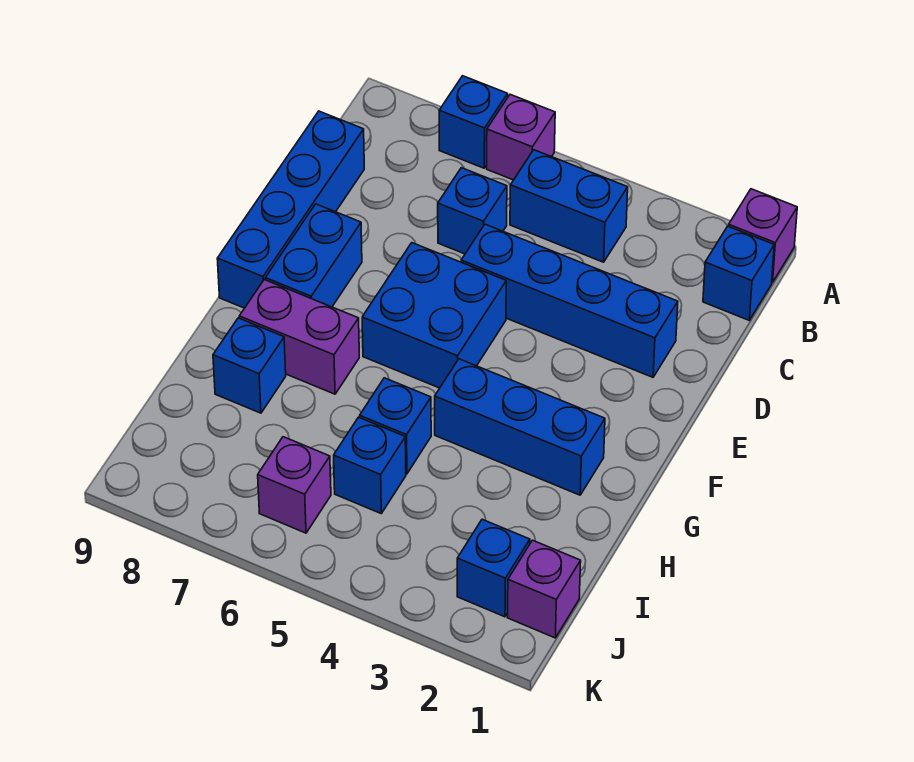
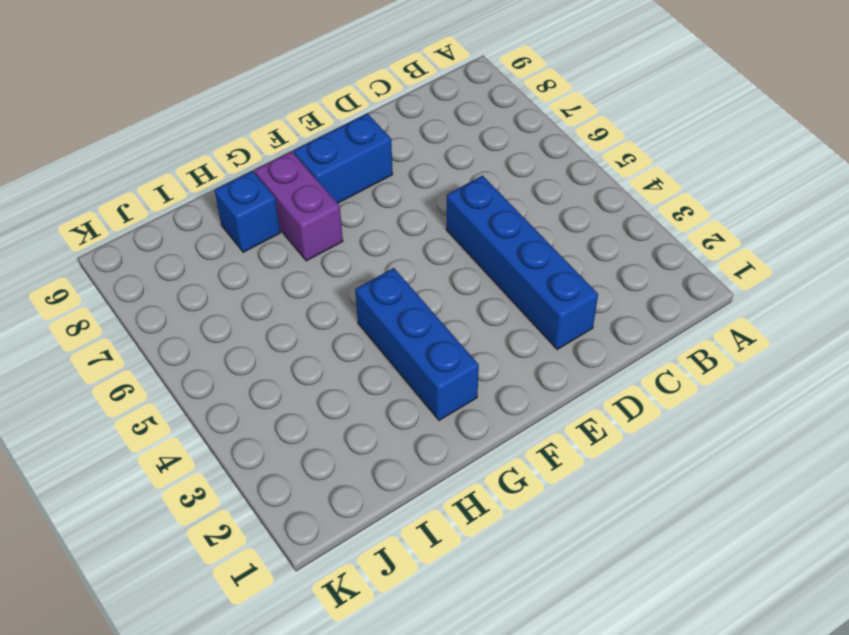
none -> purple 1x1 brick [729,189,797,283]
none -> purple 1x1 brick [487,94,555,180]
none -> blue 1x1 brick [439,76,508,168]

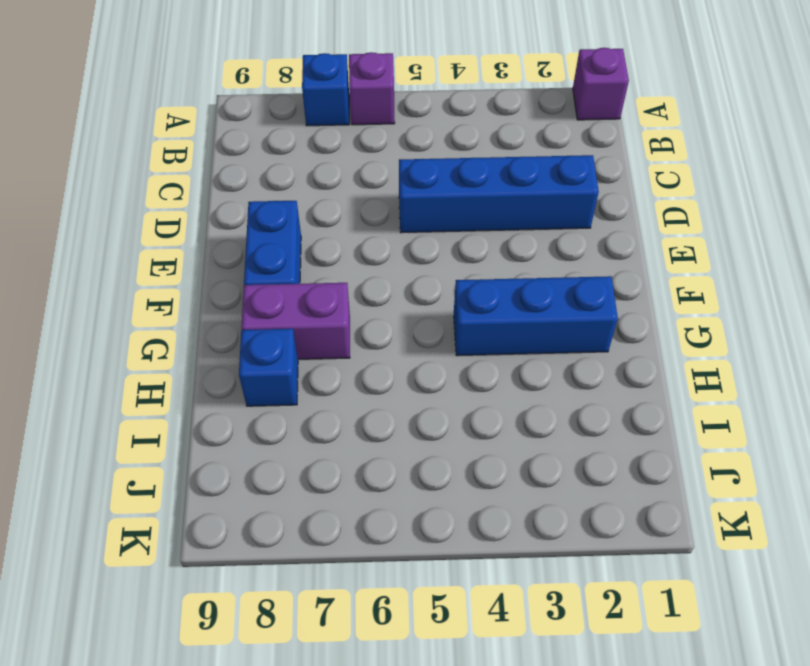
none -> blue 1x1 brick [703,226,774,320]
none -> blue 1x2 brick [510,150,628,262]
none -> blue 1x1 brick [438,168,507,254]

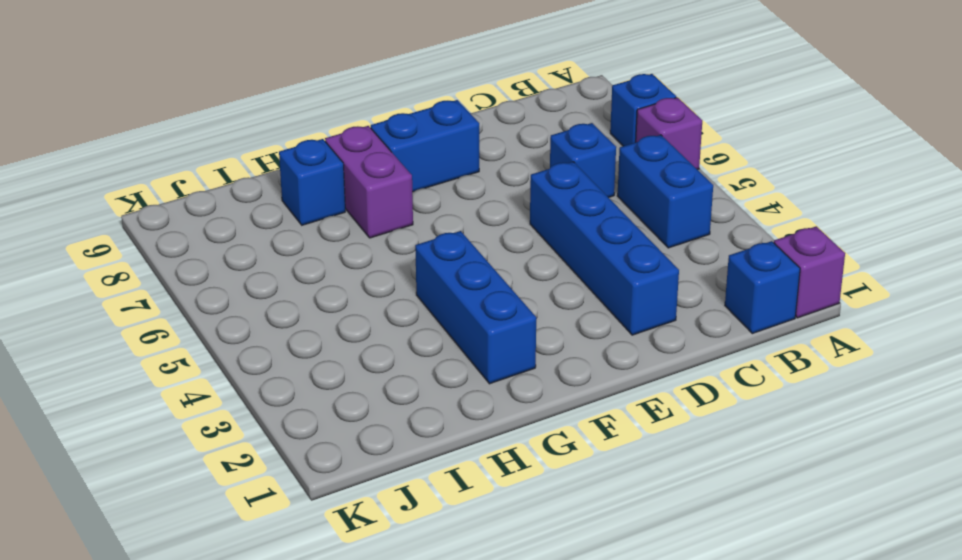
none -> blue 1x4 brick [217,111,364,308]
none -> blue 2x2 brick [362,243,506,388]
none -> blue 1x1 brick [360,378,431,474]

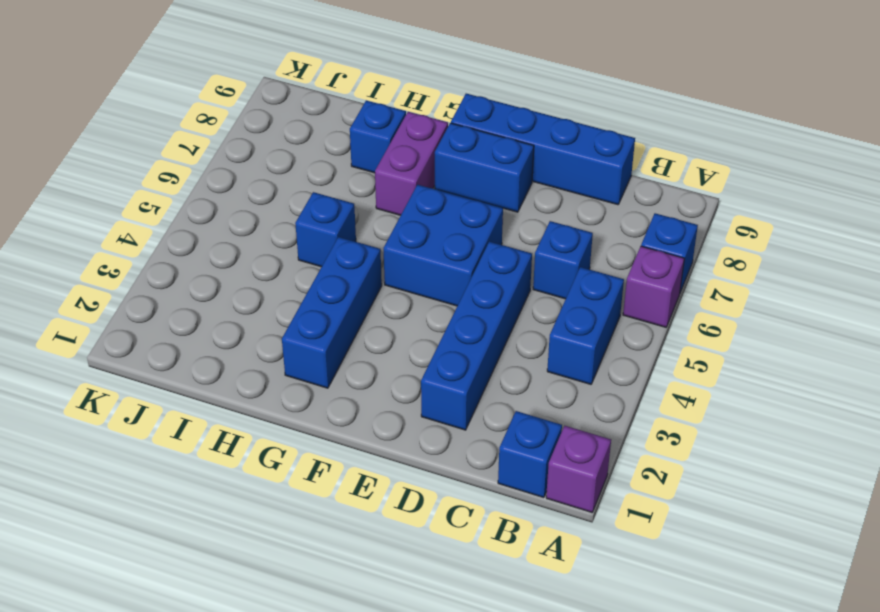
none -> blue 1x1 brick [334,417,406,513]
none -> purple 1x1 brick [507,540,581,638]
none -> blue 1x1 brick [457,519,530,617]

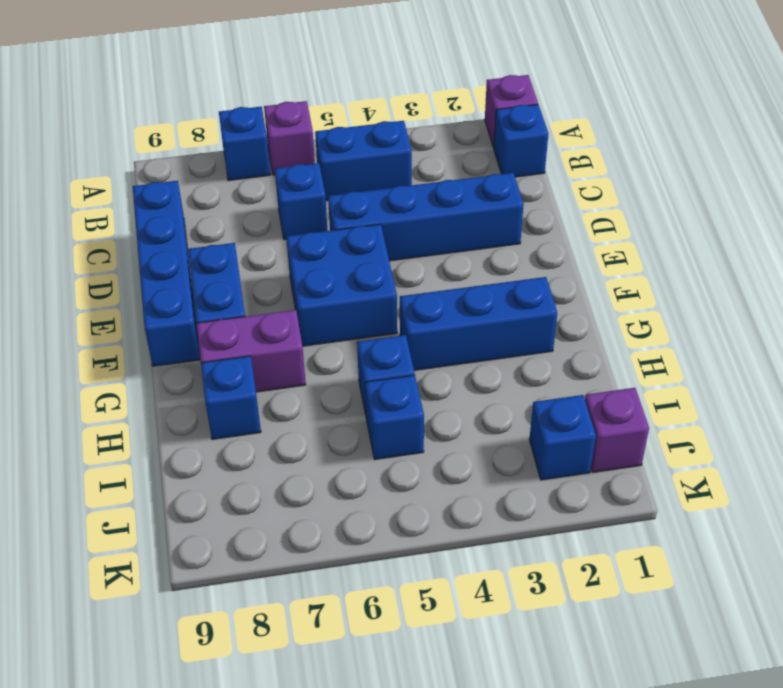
none -> purple 1x1 brick [258,437,331,533]

